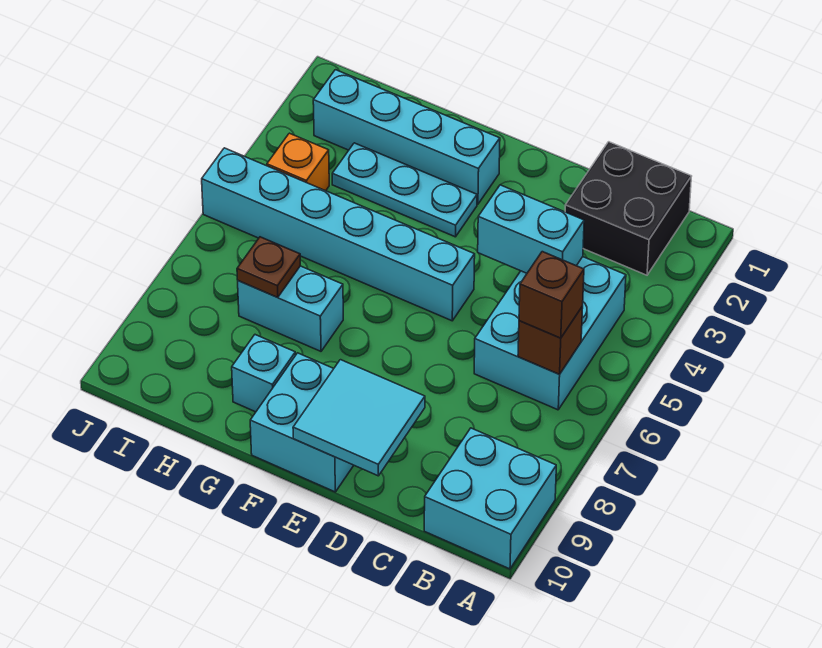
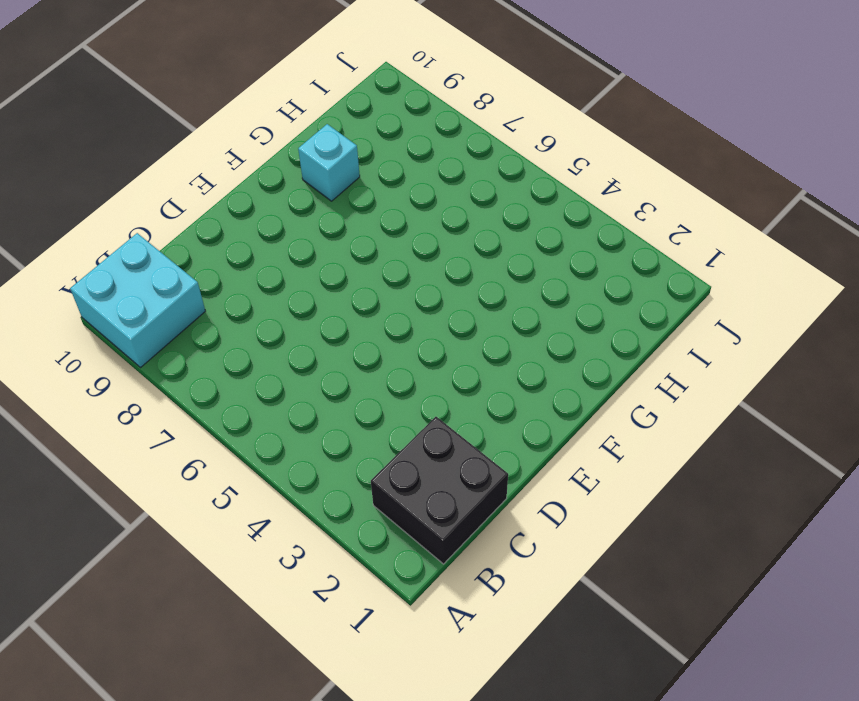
none -> cyan 2x3 brick [474,257,626,410]
none -> cyan 1x6 brick [202,148,475,321]
none -> cyan 2x2 brick [250,353,354,492]

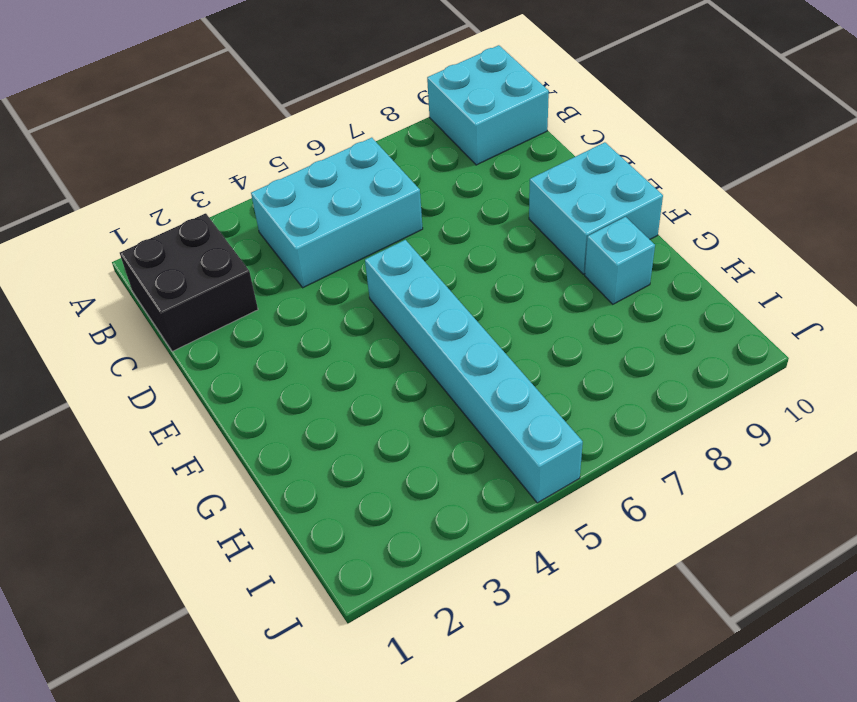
none -> cyan 1x4 brick [313,70,500,204]
none -> cyan 1x3 plate [332,143,477,237]
none -> cyan 1x2 brick [238,266,343,351]

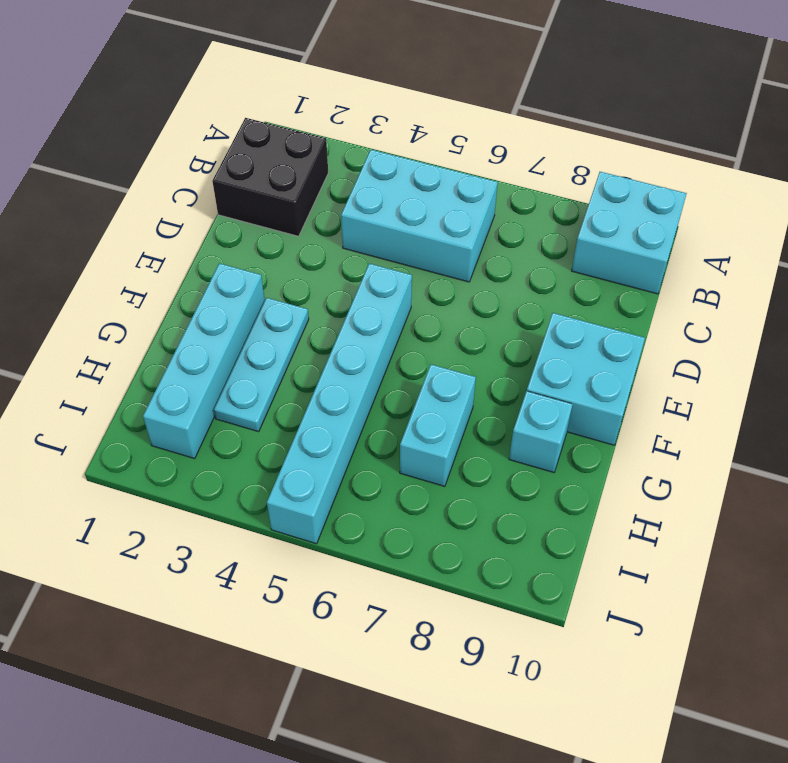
none -> orange 1x1 brick [267,133,329,191]
none -> brown 1x1 brick [518,306,583,374]
none -> cyan 1x2 brick [478,185,584,273]

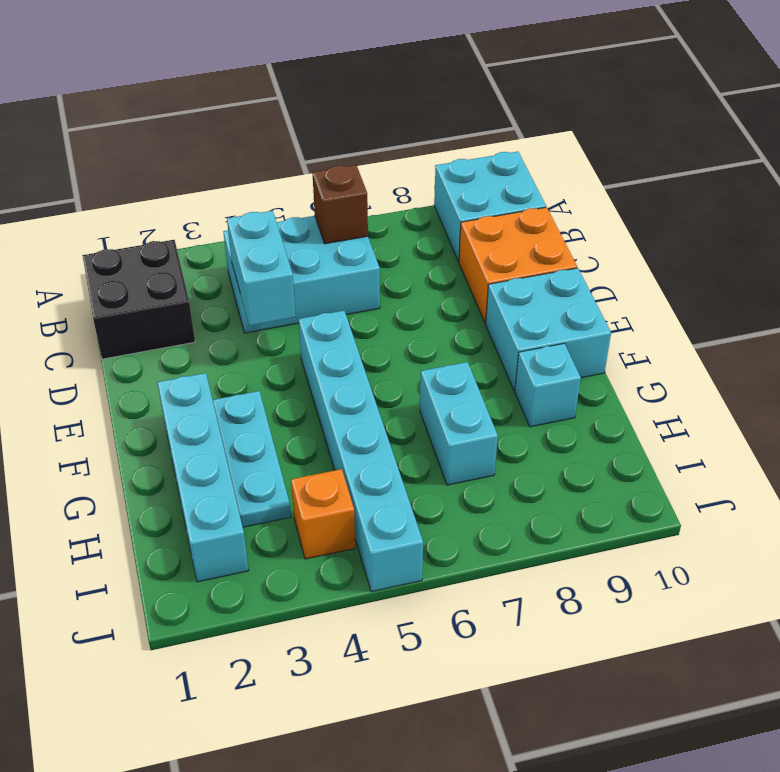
orange 2x2 brick [459,207,577,323] -> none
none -> cyan 2x2 tile [293,360,425,476]
none -> brown 1x1 plate [237,237,300,298]
none -> brown 1x1 brick [519,252,584,338]

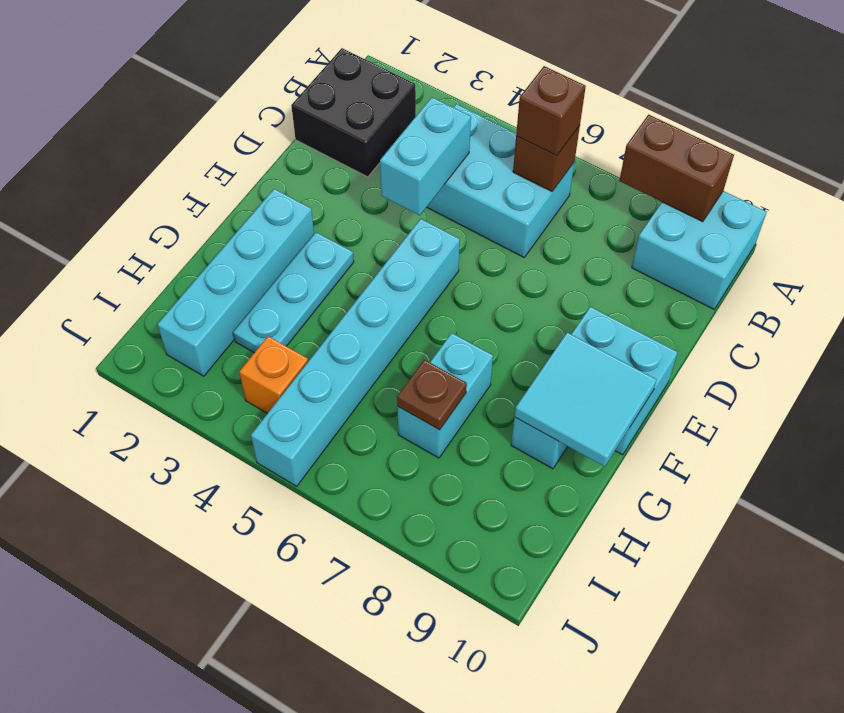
brown 1x2 brick [619,115,734,222] -> none
cyan 2x2 tile [515,332,656,467] -> cyan 2x2 tile moved to [293,360,425,476]

